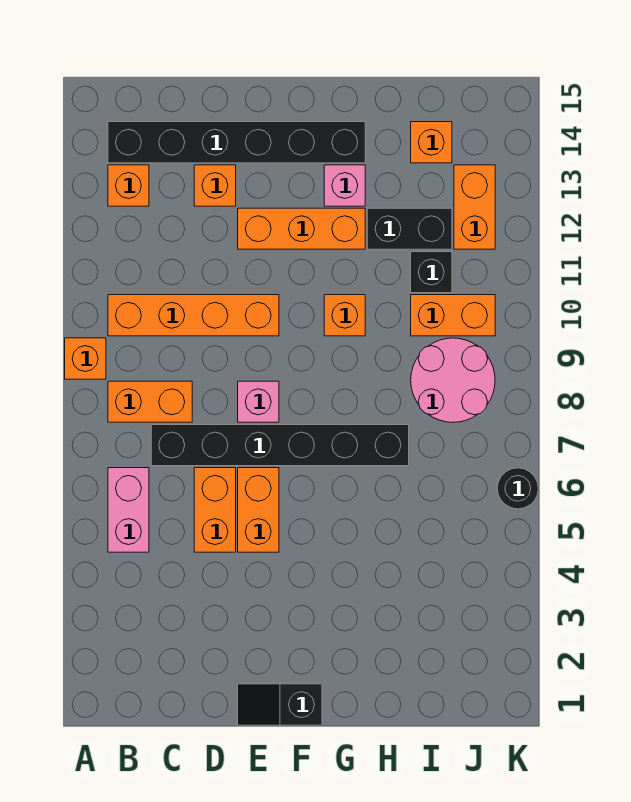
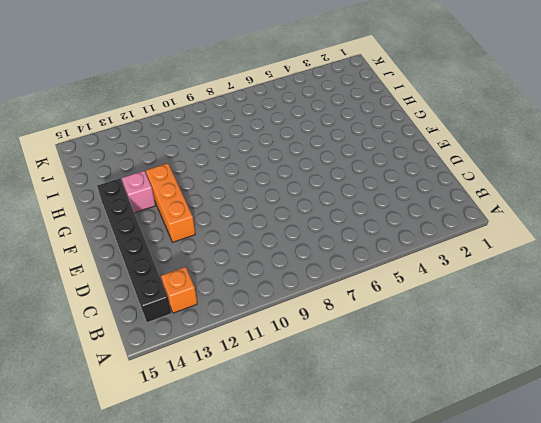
none -> orange 1x1 brick [65,338,106,379]
none -> pink 1x2 brick [108,468,149,552]
none -> orange 1x2 brick [108,381,192,422]

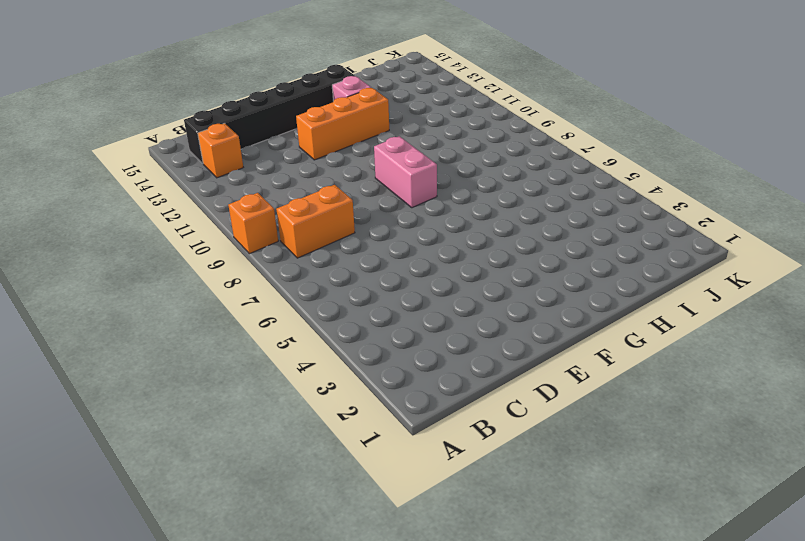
pink 1x2 brick [374,136,437,208] -> pink 1x2 brick moved to [108,468,149,552]
none -> orange 1x4 brick [108,295,279,336]
none -> black 1x6 brick [151,425,409,466]
none -> orange 1x2 brick [194,468,236,552]

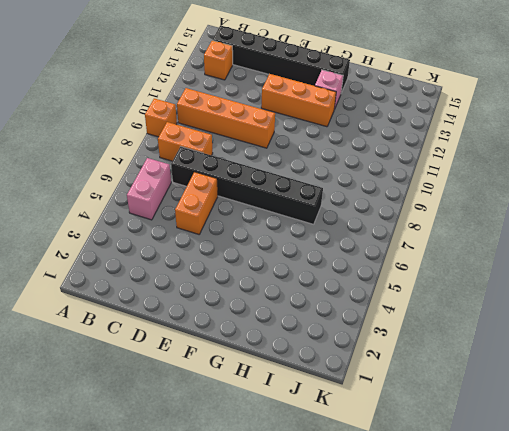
none -> orange 1x1 brick [194,165,236,206]
none -> black 1x2 slope [238,684,322,725]
none -> orange 1x2 brick [238,468,279,552]

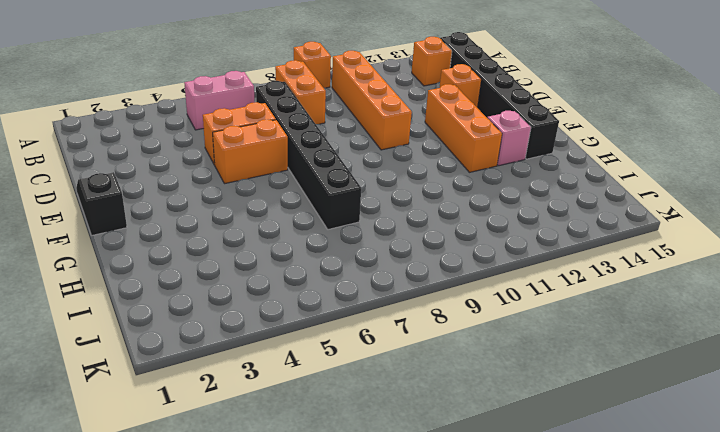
none -> pink 1x1 brick [238,381,279,422]
none -> orange 1x1 brick [324,295,365,336]
none -> black 1x2 brick [367,208,452,249]

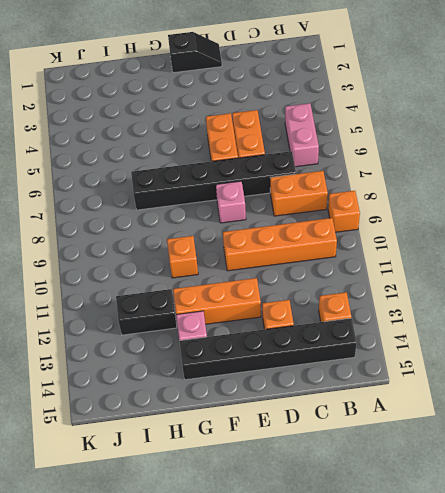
none -> pink 2x2 round brick [411,338,495,422]
none -> orange 1x2 brick [411,295,495,336]
none -> black 1x1 brick [411,252,452,293]

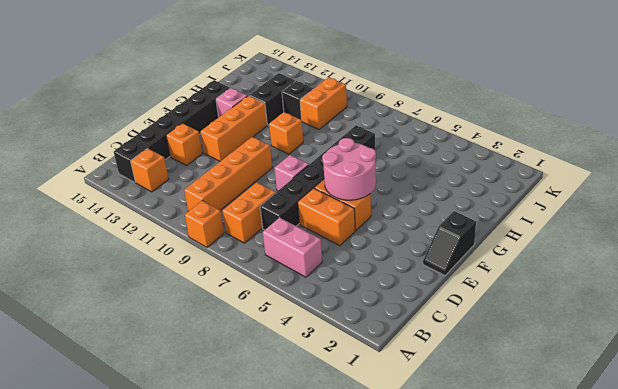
pink 2x2 round brick [322,138,376,200] -> pink 2x2 round brick moved to [411,338,495,422]
none -> orange 1x1 brick [411,122,452,163]
none -> orange 1x2 brick [454,165,495,249]
none -> black 1x1 round brick [497,468,538,509]

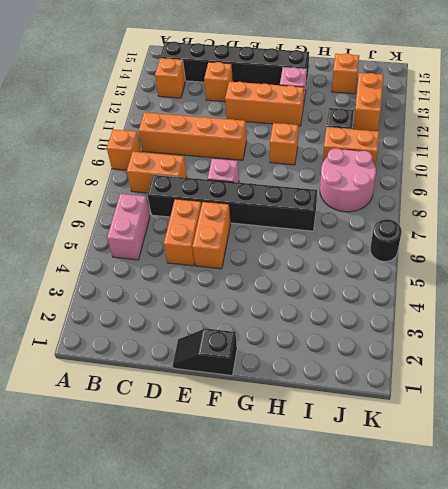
none -> black 1x2 brick [367,208,452,249]

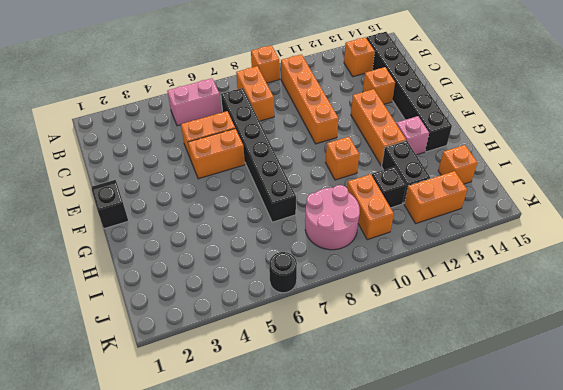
none -> pink 1x1 brick [238,381,279,422]

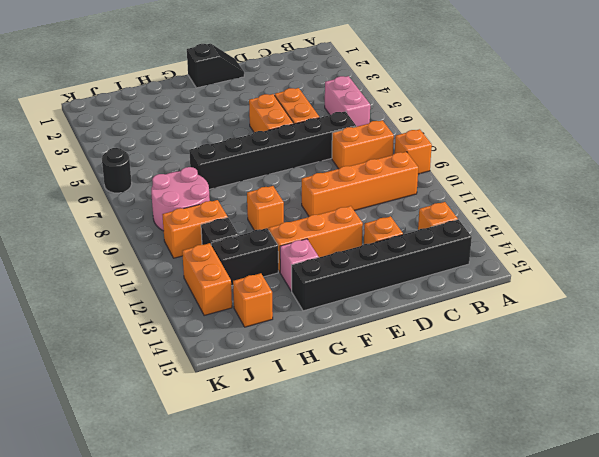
none -> pink 1x1 brick [238,381,279,422]

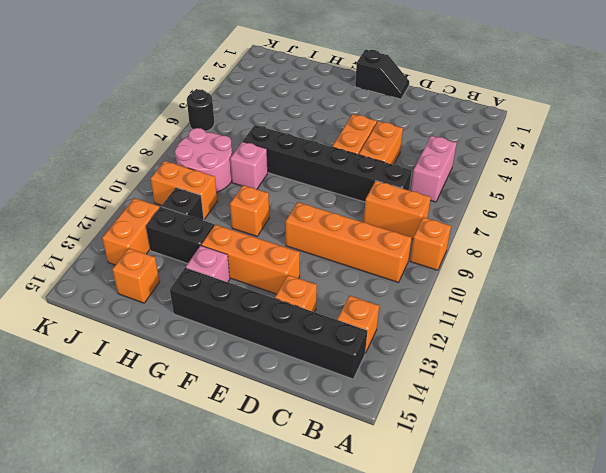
pink 1x1 brick [230,142,268,189] -> pink 1x1 brick moved to [238,381,279,422]

